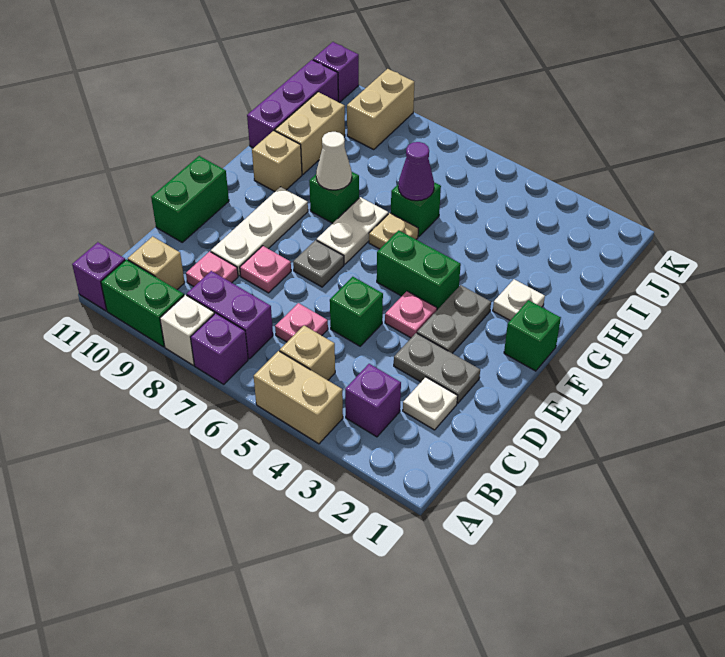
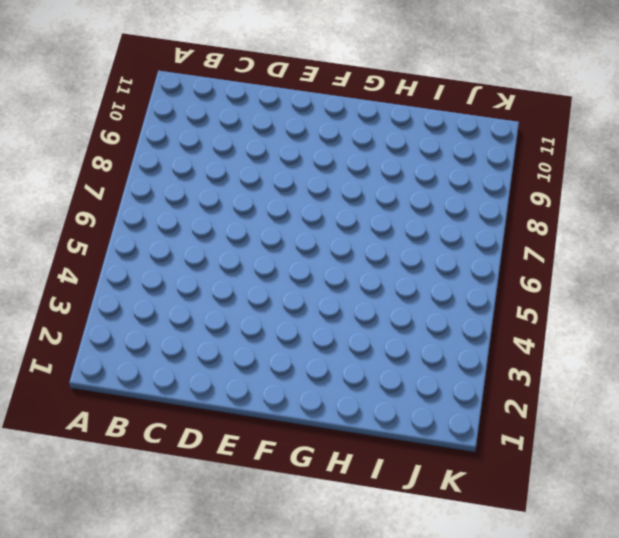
none -> tan 1x2 brick [254,351,343,444]
none -> purple 1x1 brick [191,313,248,384]
none -> white 1x1 brick [160,295,214,365]
none -> green 1x2 brick [101,259,184,347]

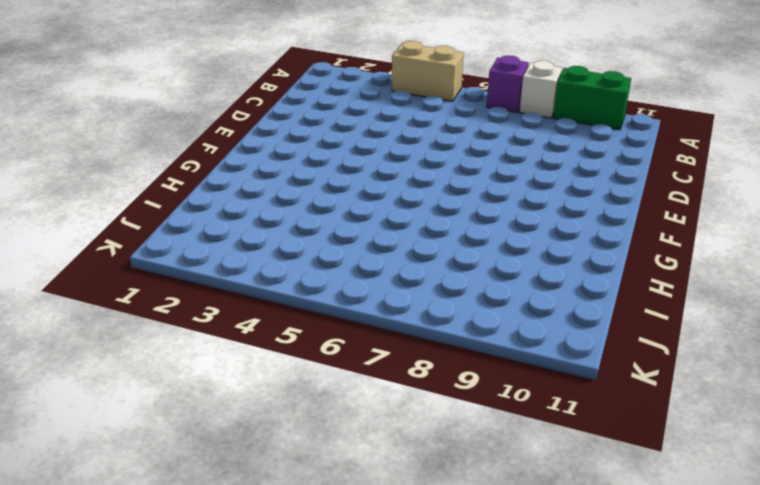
none -> purple 1x1 brick [72,242,125,311]
none -> purple 1x1 brick [345,364,401,437]
none -> tan 1x1 brick [280,326,335,380]
none -> purple 1x2 brick [187,271,273,359]

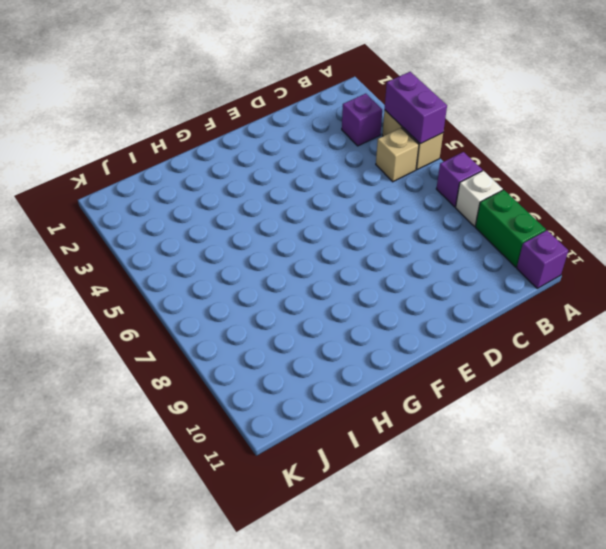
purple 1x2 brick [385,72,447,144] -> purple 1x2 brick moved to [187,271,273,359]
none -> tan 1x1 brick [128,236,185,289]
none -> white 1x1 plate [403,377,457,430]
none -> pink 1x1 plate [275,303,328,342]
none -> pink 1x1 plate [186,251,238,286]

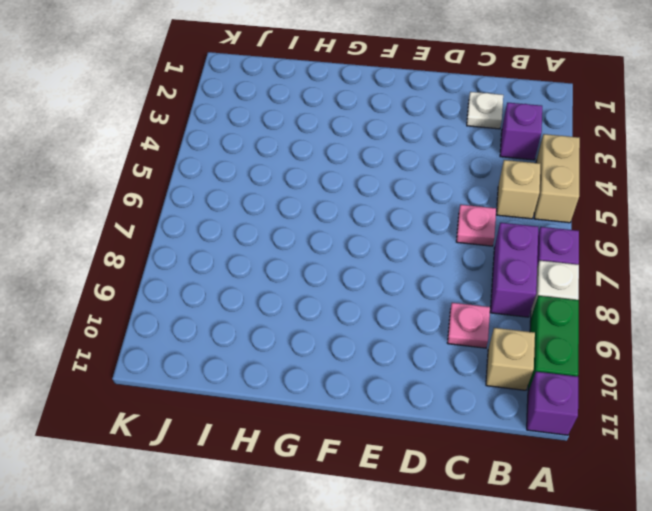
none -> grey 1x2 plate [394,333,480,403]
none -> green 1x1 brick [330,277,383,346]
none -> pink 1x1 plate [240,246,291,293]
none -> white 1x3 plate [211,187,308,276]

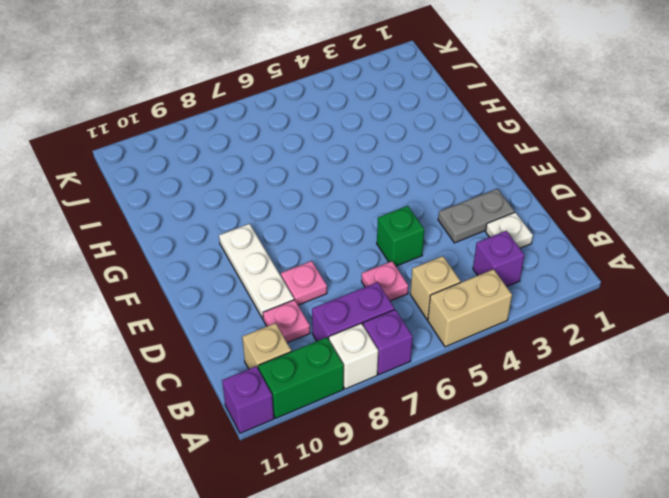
none -> green 1x2 brick [151,156,229,242]
none -> grey 1x2 plate [417,285,491,353]
none -> pink 1x1 plate [385,291,437,338]
none -> grey 1x1 plate [293,240,344,287]

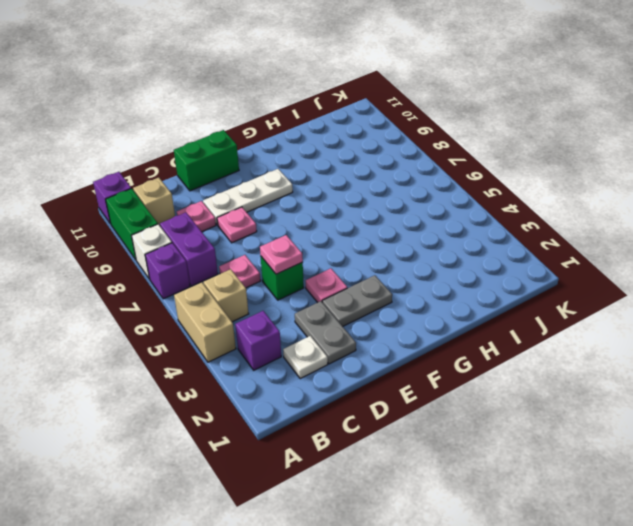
pink 1x1 plate [260,235,303,274] -> none
none -> grey 1x1 plate [293,240,344,287]
none -> green 1x1 brick [504,300,561,371]
none -> green 1x2 brick [377,230,461,310]
none -> white 1x2 plate [317,197,388,264]

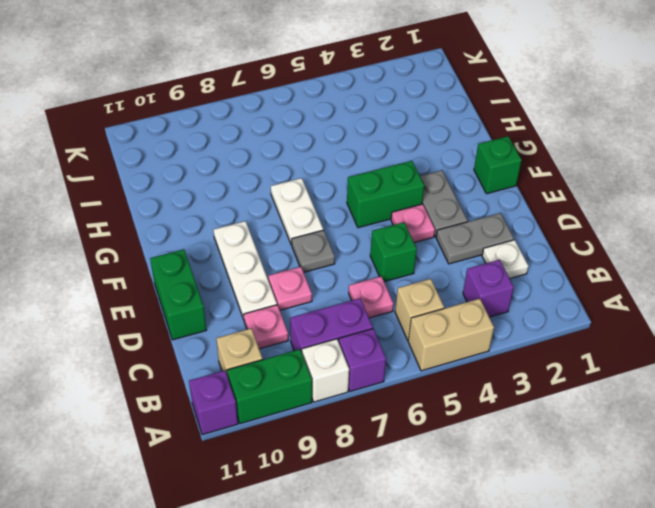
none -> white 1x1 plate [493,279,545,320]
none -> tan 1x1 plate [369,213,418,249]
none -> green 1x1 brick [309,172,359,223]
none -> tan 1x1 brick [252,131,302,191]

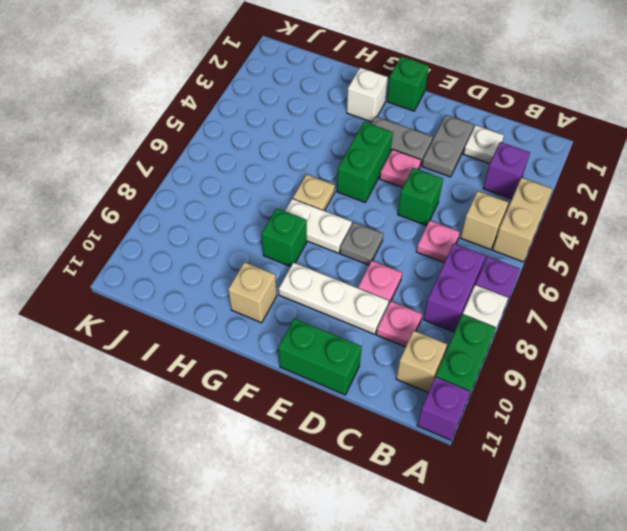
white 1x1 brick [347,68,388,122] -> white 1x1 plate [493,279,545,320]
none -> green 1x1 brick [391,183,441,237]
none -> tan 1x2 brick [275,92,345,174]
none -> purple 1x3 brick [247,60,338,148]
none -> tan 1x2 brick [347,69,414,149]

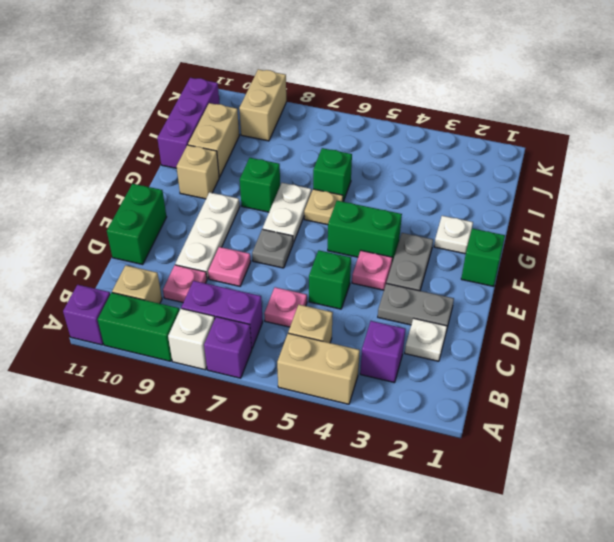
none -> purple 1x1 brick [313,42,359,103]
none -> white 1x1 cone [316,132,352,190]
none -> purple 1x1 cone [398,142,434,201]

